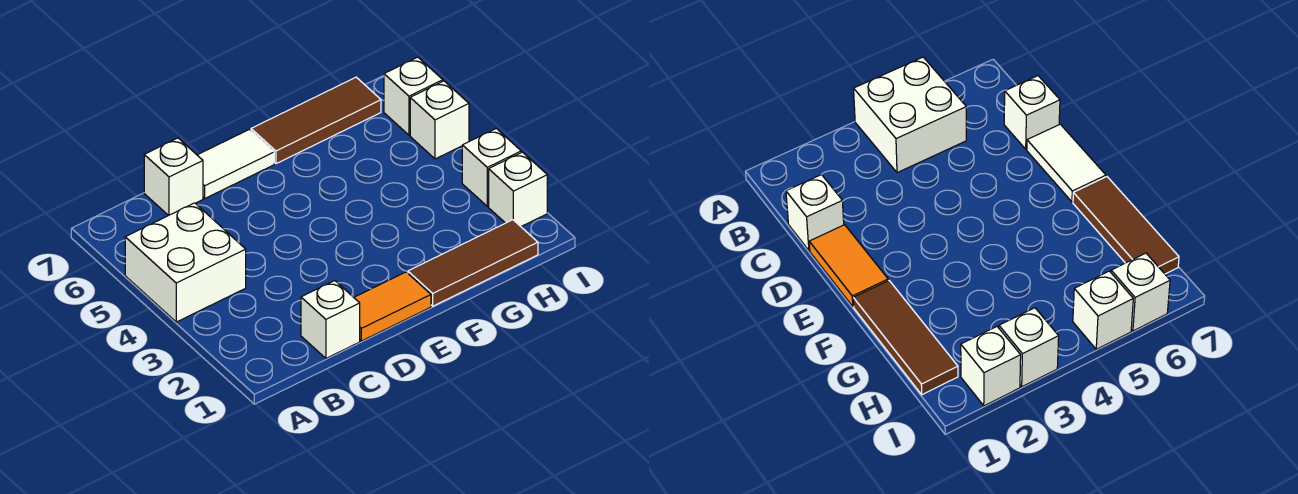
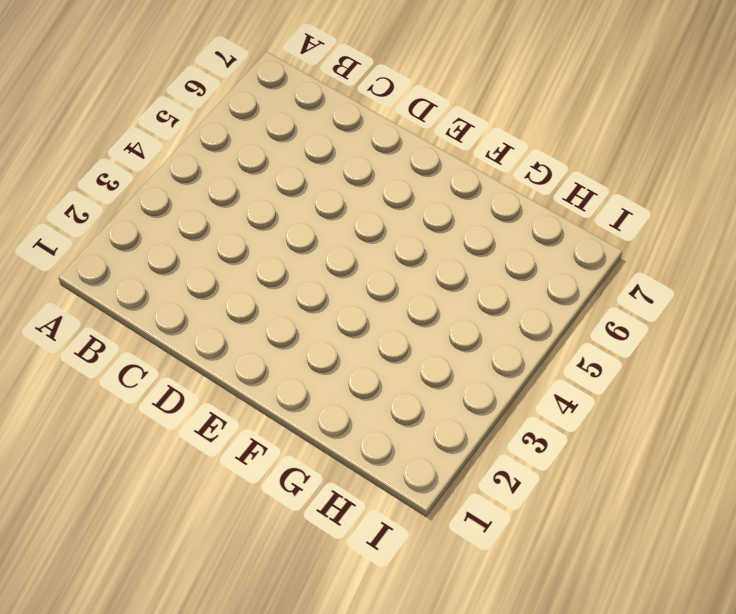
none -> white 2x2 brick [125,203,246,322]
none -> white 1x1 brick [301,281,360,358]

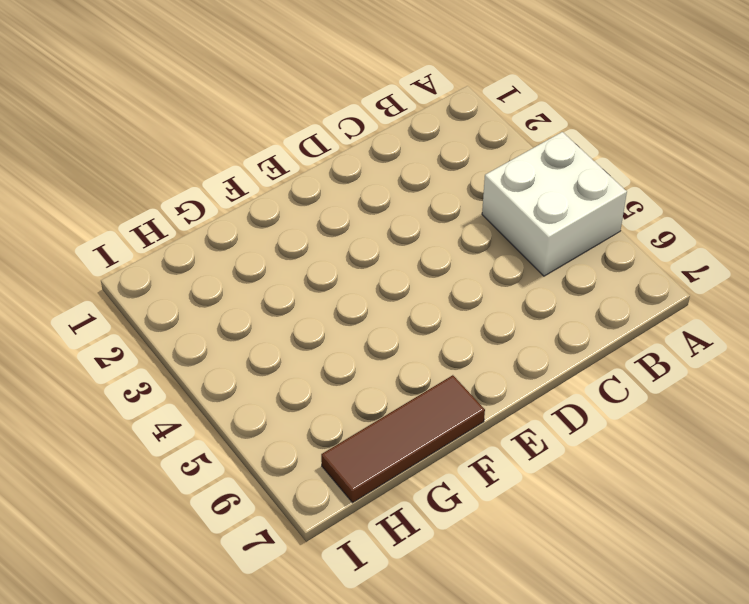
none -> white 1x1 brick [301,281,360,358]
none -> white 1x1 brick [144,138,203,216]

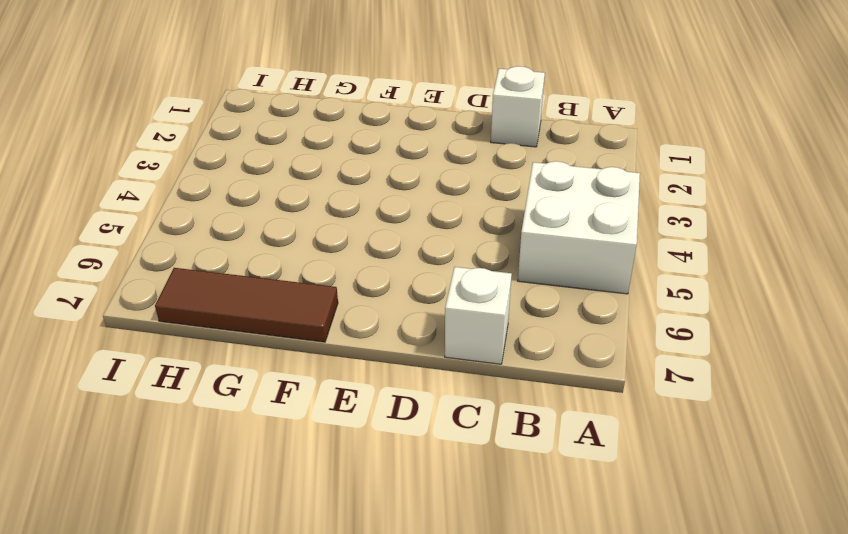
none -> orange 1x2 tile [354,272,431,341]
none -> white 1x2 tile [198,129,274,198]

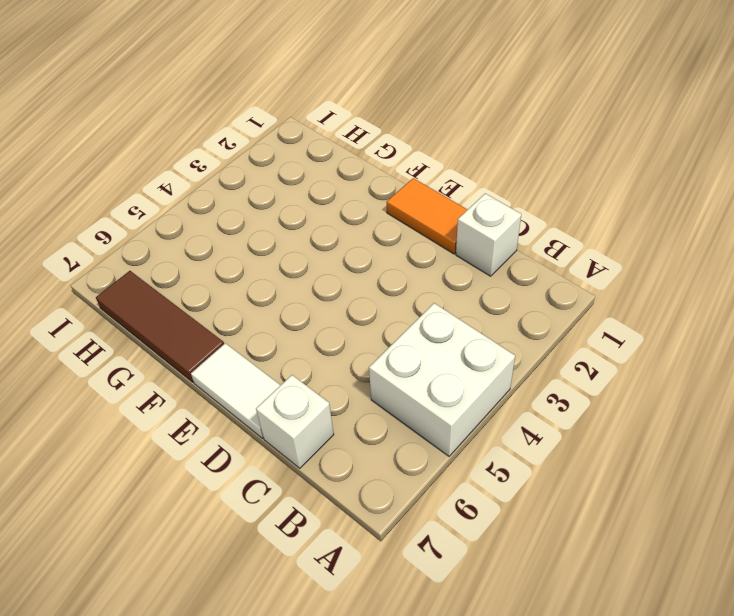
none -> brown 1x3 tile [408,220,538,306]
none -> white 1x1 brick [489,152,547,226]

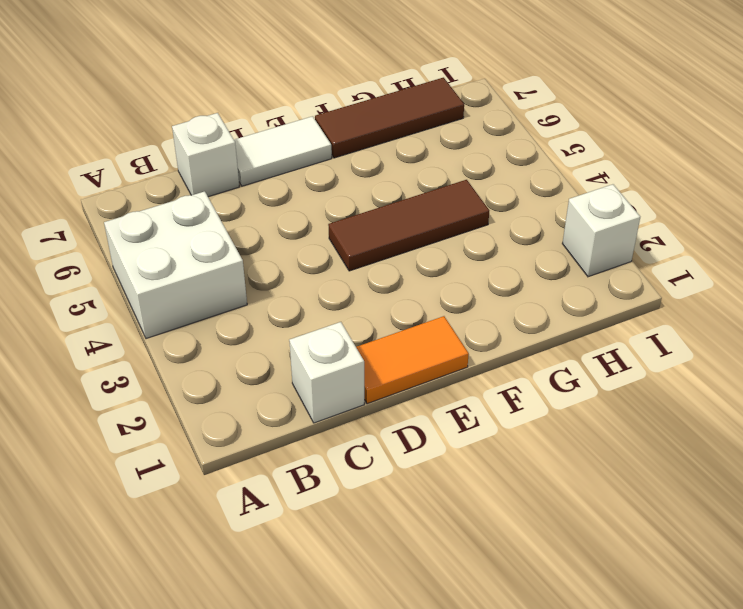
brown 1x3 tile [328,180,489,271] -> brown 1x3 tile moved to [408,220,538,306]
none -> white 1x1 brick [462,128,521,206]
none -> white 1x1 brick [410,81,469,159]

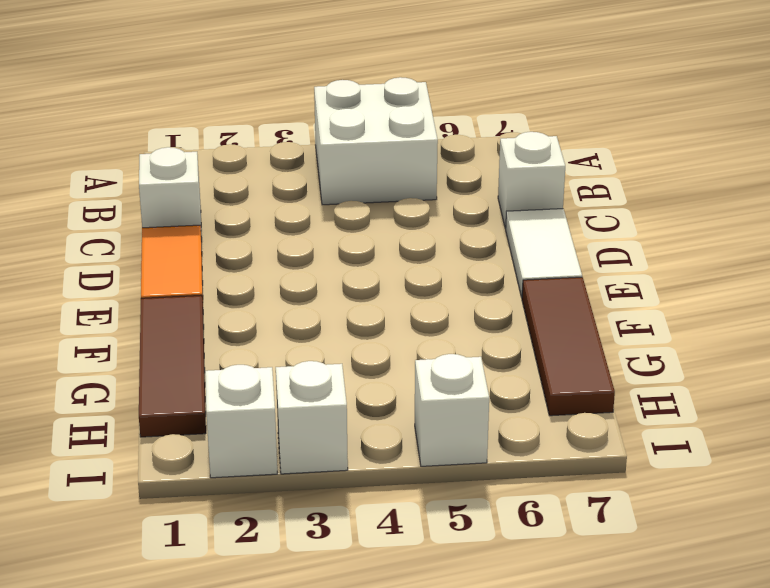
none -> white 1x1 brick [384,57,443,135]

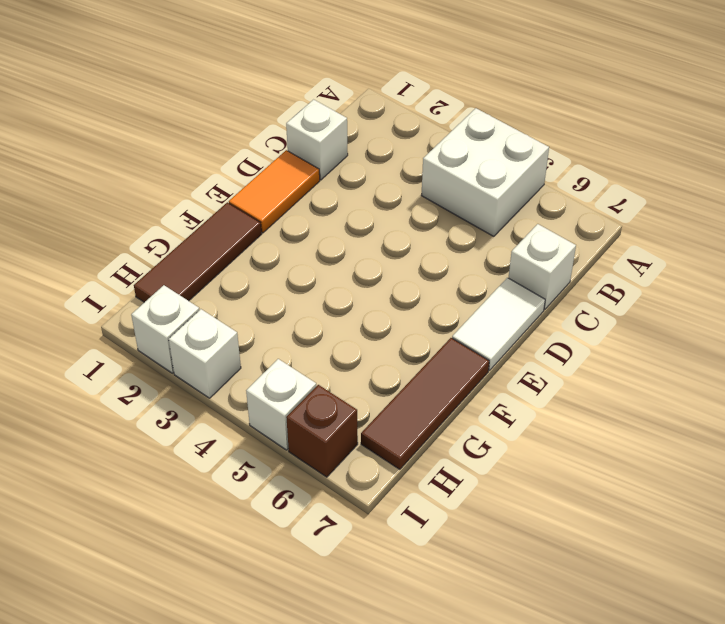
brown 1x1 brick [286,385,358,477] -> white 1x1 brick [384,57,443,135]

